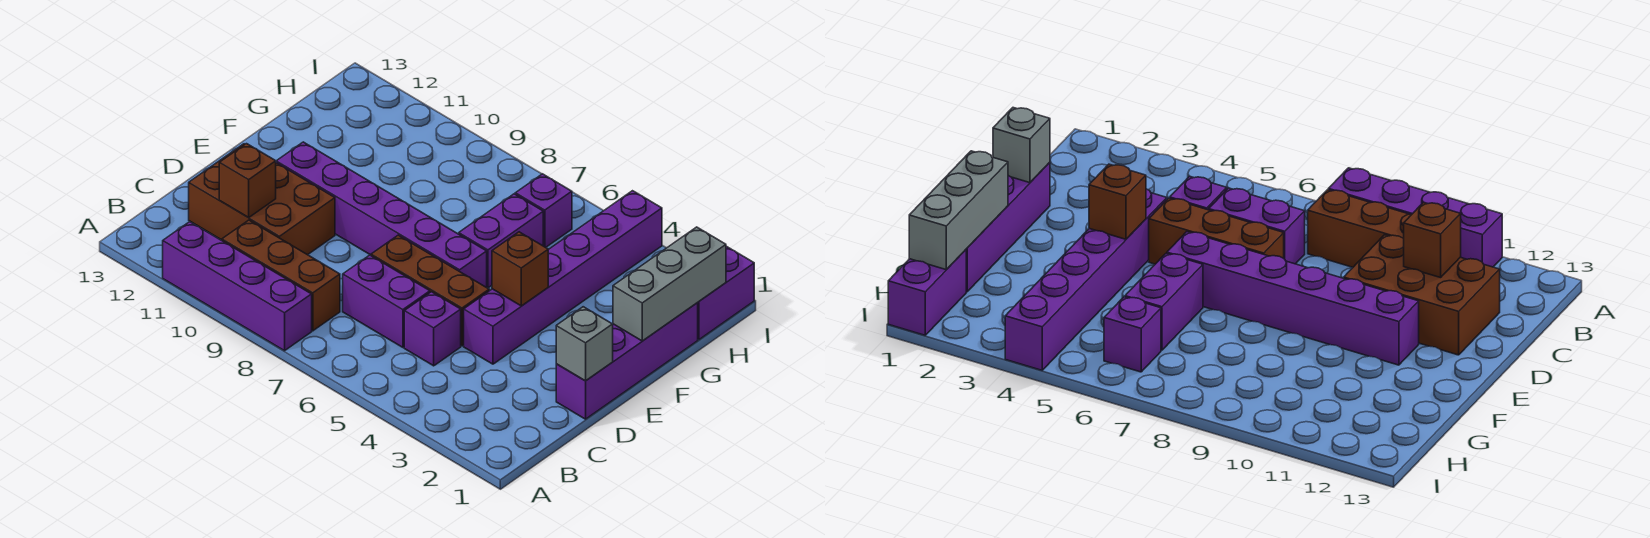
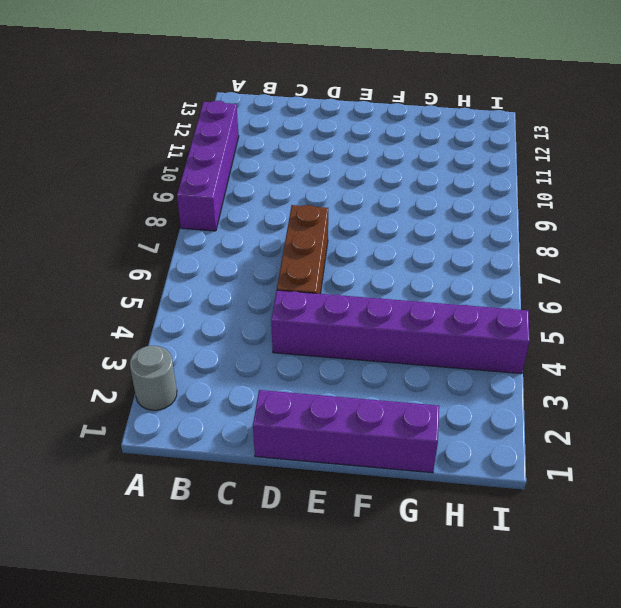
grey 1x1 round brick [130,346,177,410] -> none
none -> brown 1x3 brick [222,220,340,331]
none -> purple 1x1 brick [404,292,461,366]
none -> purple 1x2 brick [343,255,430,347]

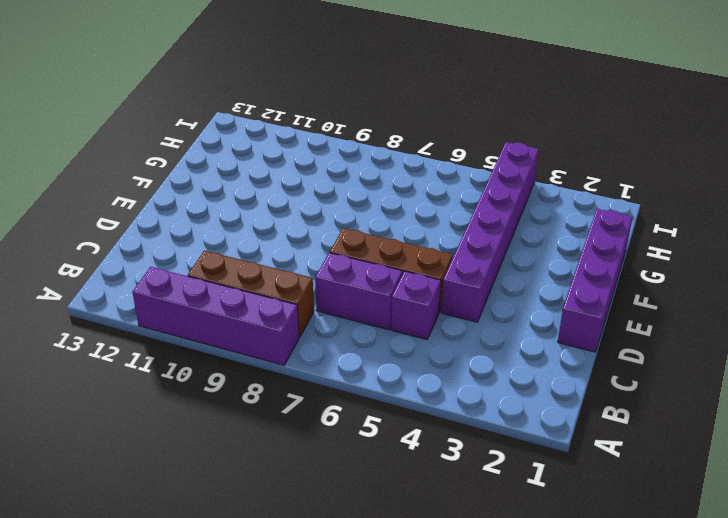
none -> brown 2x3 brick [189,144,335,255]
none -> purple 1x6 brick [276,142,487,287]
none -> purple 1x2 brick [459,194,543,288]

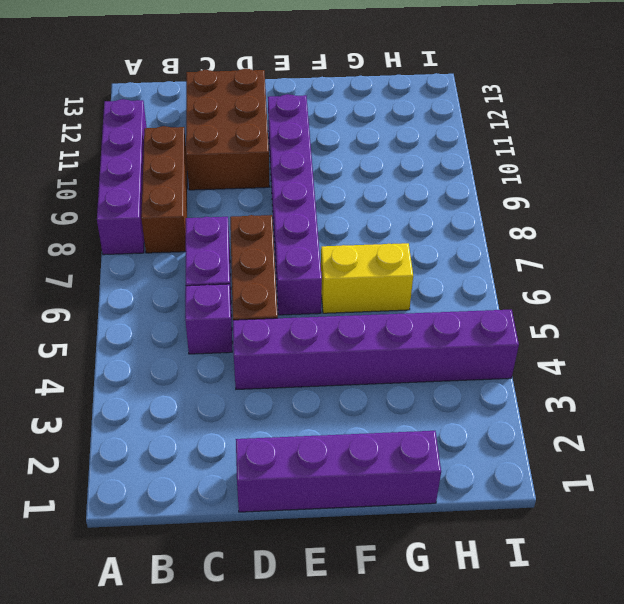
yellow 1x2 brick [321,243,413,313] -> purple 1x2 brick [459,194,543,288]
none -> purple 1x2 brick [698,246,754,339]
none -> purple 1x1 brick [515,174,572,247]
none -> brown 1x1 brick [219,144,276,218]

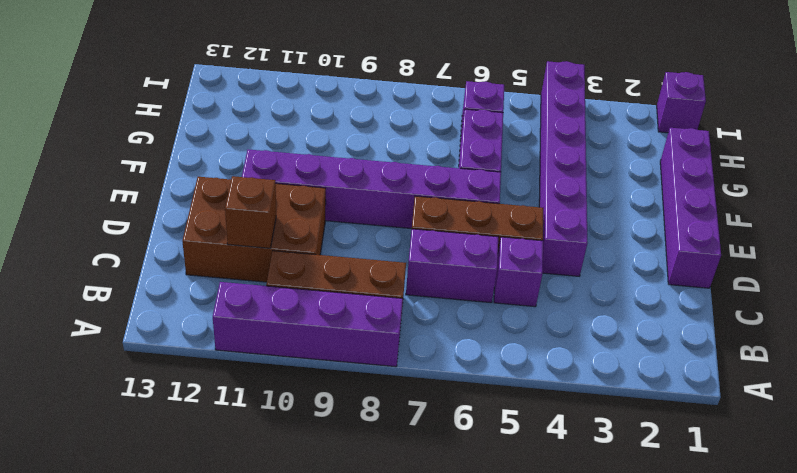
purple 1x1 brick [657,72,706,133] -> purple 1x2 brick [698,246,754,339]
none -> grey 1x1 brick [556,307,613,381]
none -> brown 1x1 brick [492,232,548,306]
none -> grey 1x3 brick [613,227,726,341]

